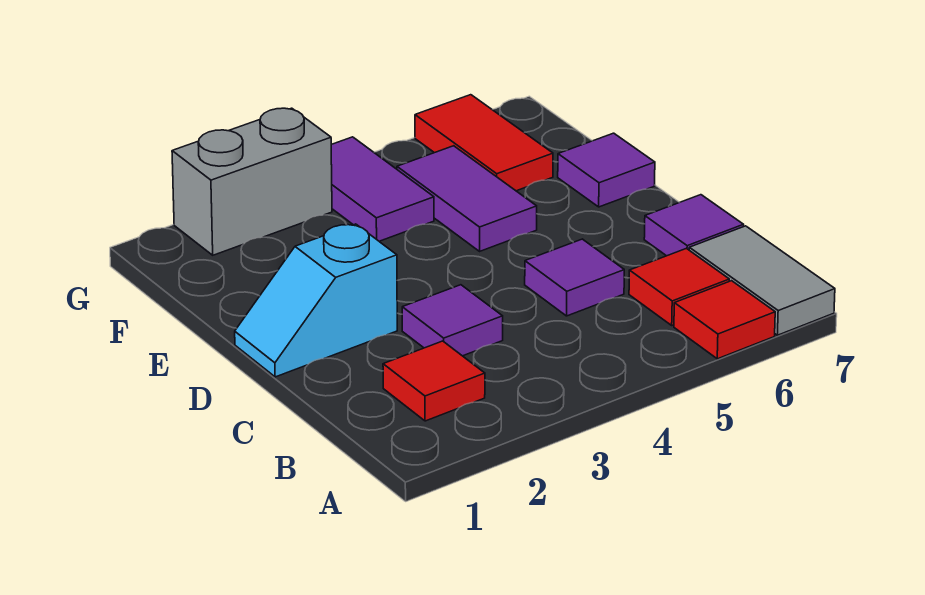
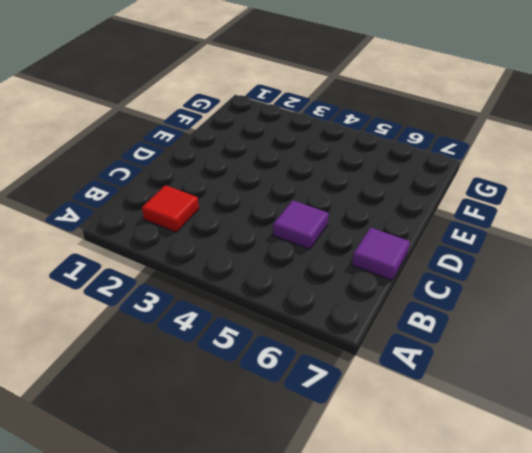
none -> red 1x1 tile [674,281,775,359]
none -> grey 1x2 tile [689,226,835,335]
none -> red 1x1 tile [629,249,729,325]

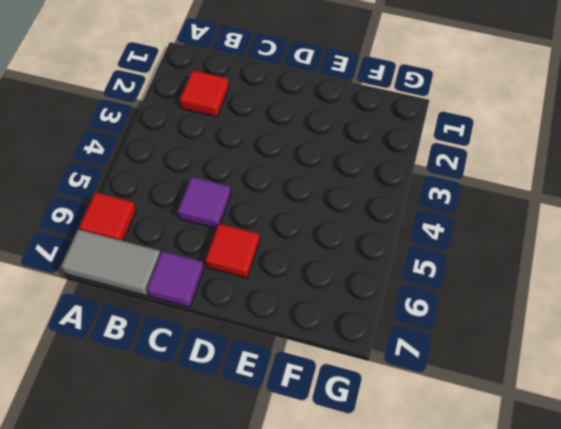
red 1x1 tile [205,224,259,278] -> red 1x1 tile moved to [629,249,729,325]
none -> purple 1x1 tile [402,285,503,356]
none -> cyan 1x2 slope [235,224,397,377]
none -> purple 1x2 tile [397,146,537,252]

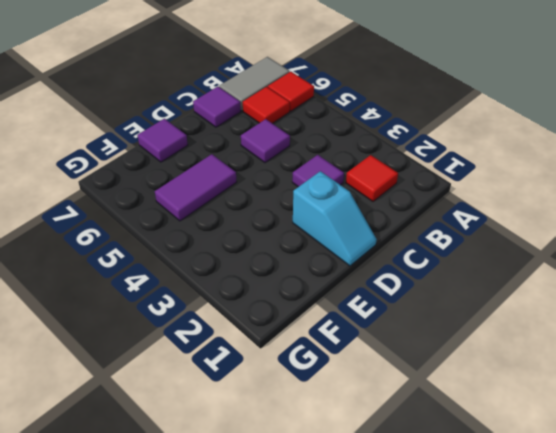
none -> purple 1x2 tile [331,137,434,241]
none -> red 1x2 tile [415,95,553,191]
none -> grey 1x2 brick [172,108,332,255]

